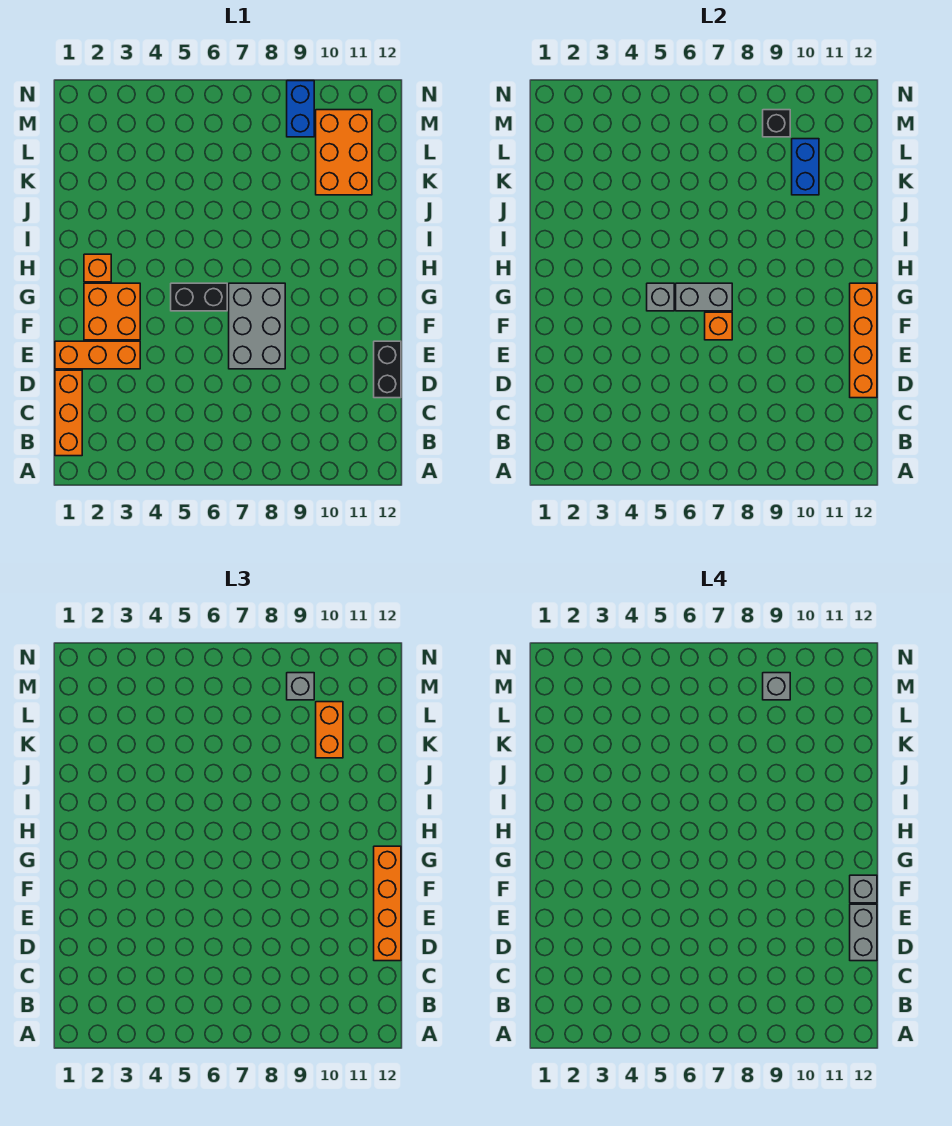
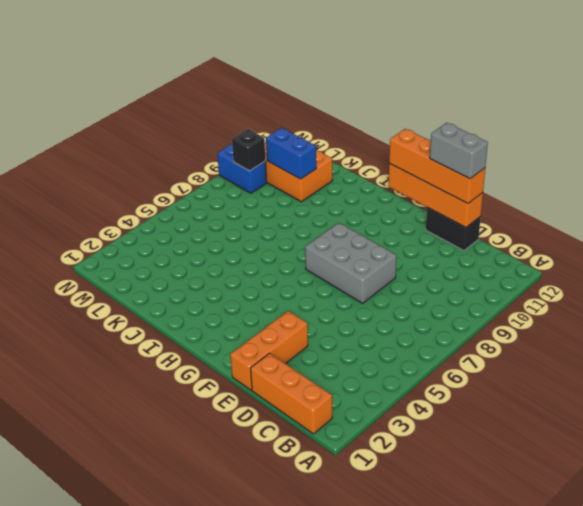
none -> orange 2x2 brick [84,283,140,340]
none -> black 1x2 brick [171,283,227,311]
none -> orange 1x1 brick [84,254,111,282]

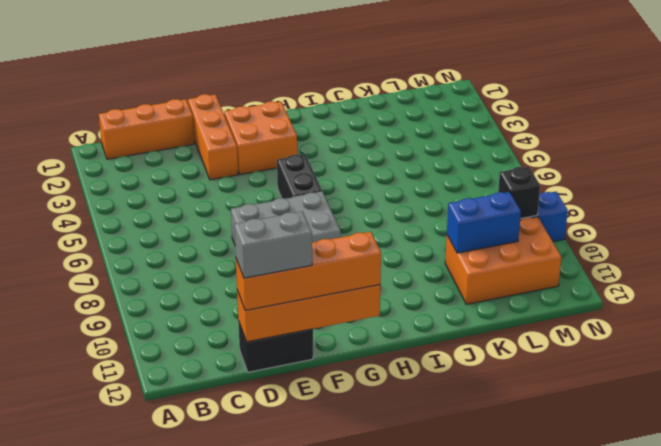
none -> orange 1x1 brick [84,254,111,282]
none -> orange 1x1 brick [705,312,732,340]
none -> grey 1x1 brick [647,283,674,311]

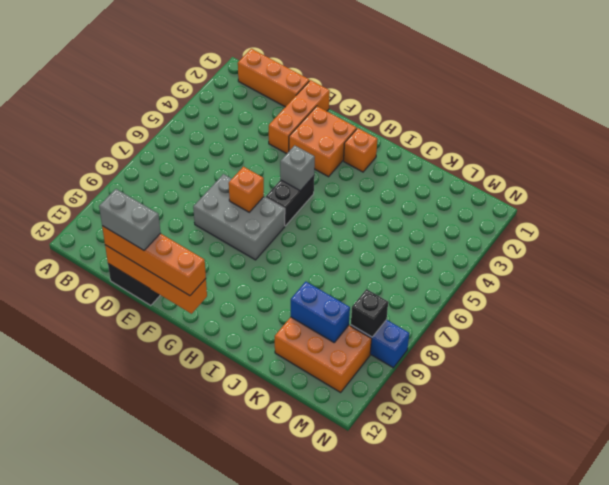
none -> grey 1x2 brick [676,283,732,311]
none -> orange 1x2 brick [316,702,343,758]
none -> grey 1x1 brick [287,673,314,700]

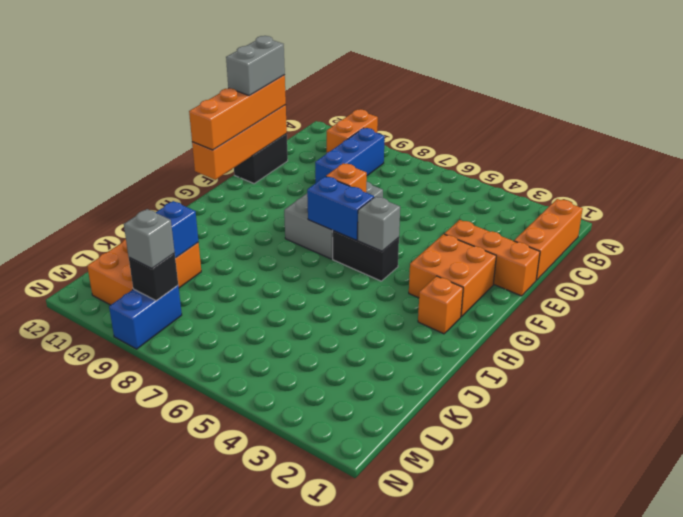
orange 1x2 brick [327,109,378,152] -> orange 1x2 brick moved to [316,702,343,758]
blue 1x3 brick [315,128,385,183] -> none
blue 1x2 brick [307,176,374,240] -> grey 1x2 brick [676,283,732,311]
none -> grey 1x1 brick [850,875,877,903]
none -> grey 1x1 brick [763,673,790,700]

